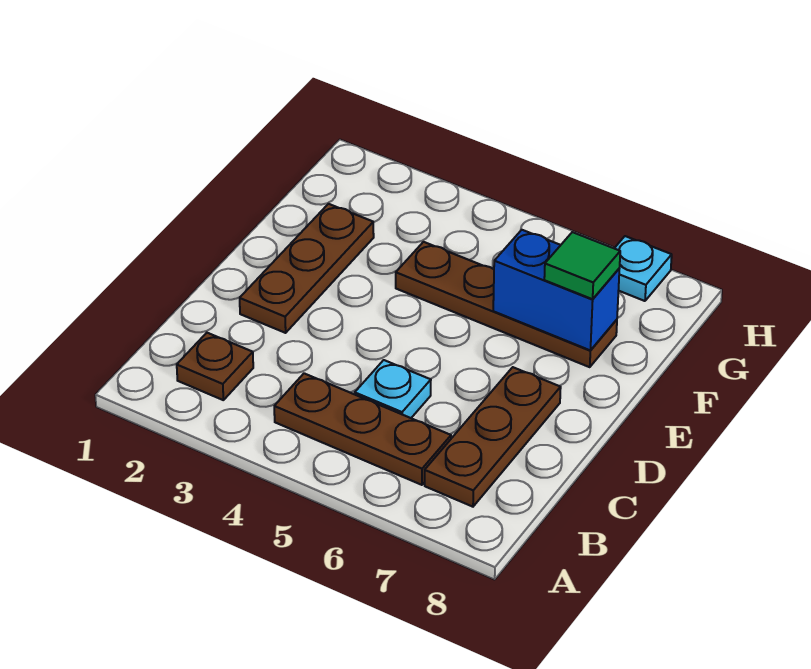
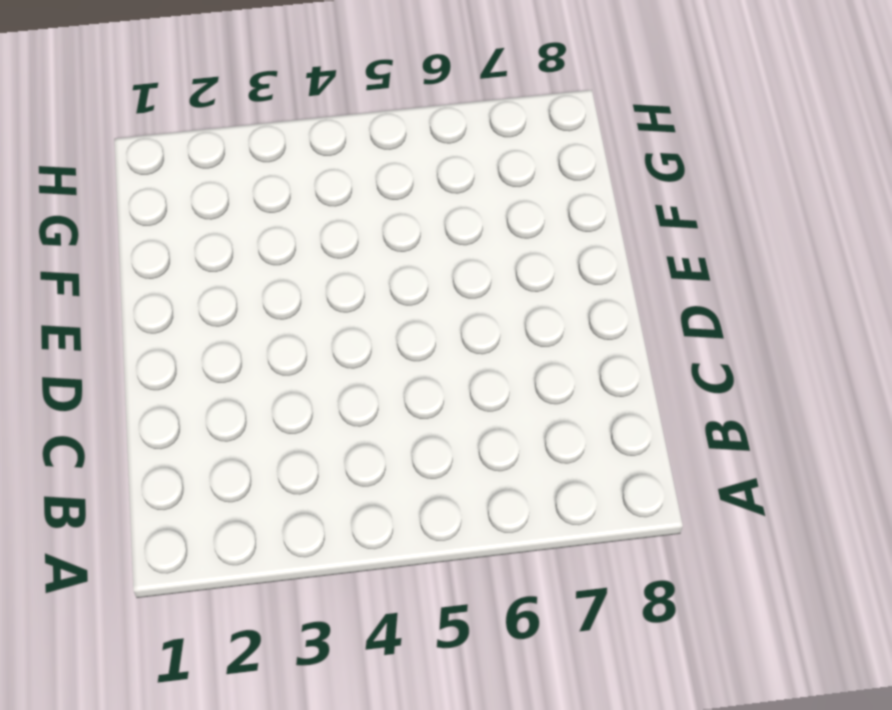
none -> brown 1x1 plate [177,333,253,400]
none -> brown 1x3 plate [274,373,451,485]

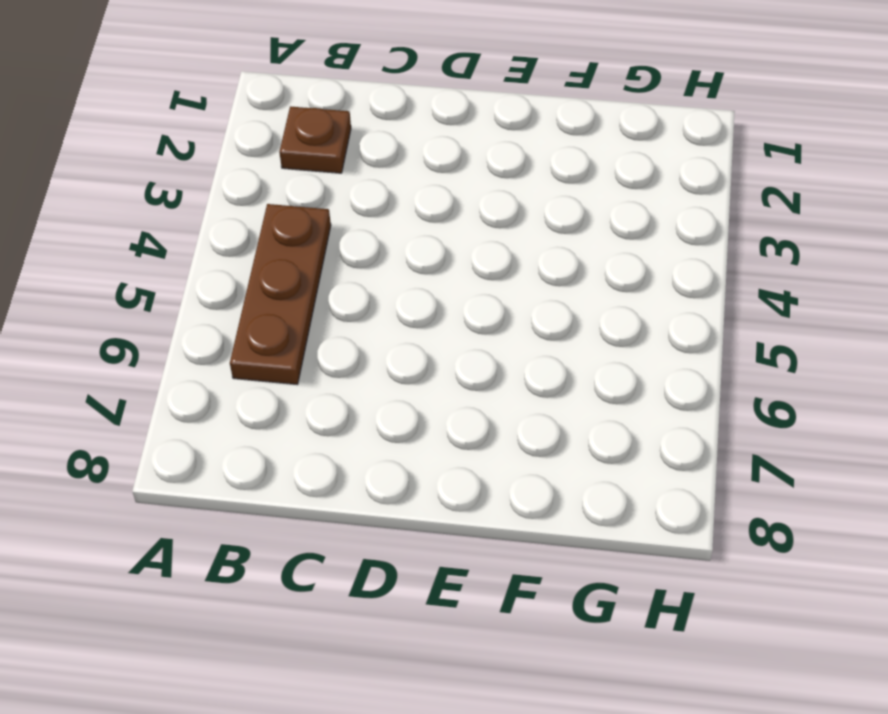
none -> brown 1x3 plate [425,367,561,507]
none -> cyan 1x1 plate [355,360,431,418]

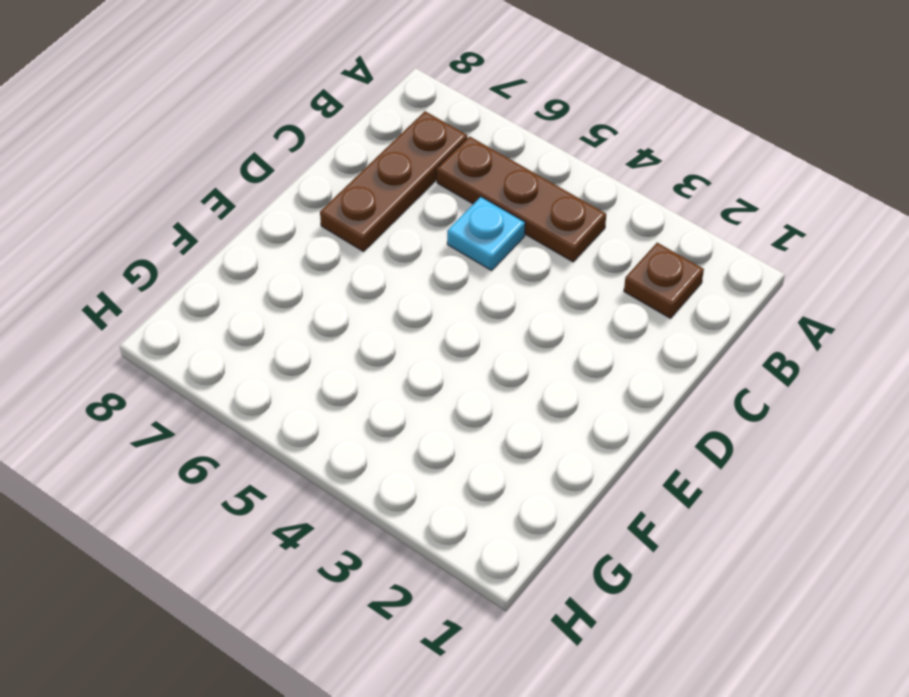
none -> brown 1x3 plate [240,204,374,333]
none -> brown 1x4 plate [396,242,617,367]

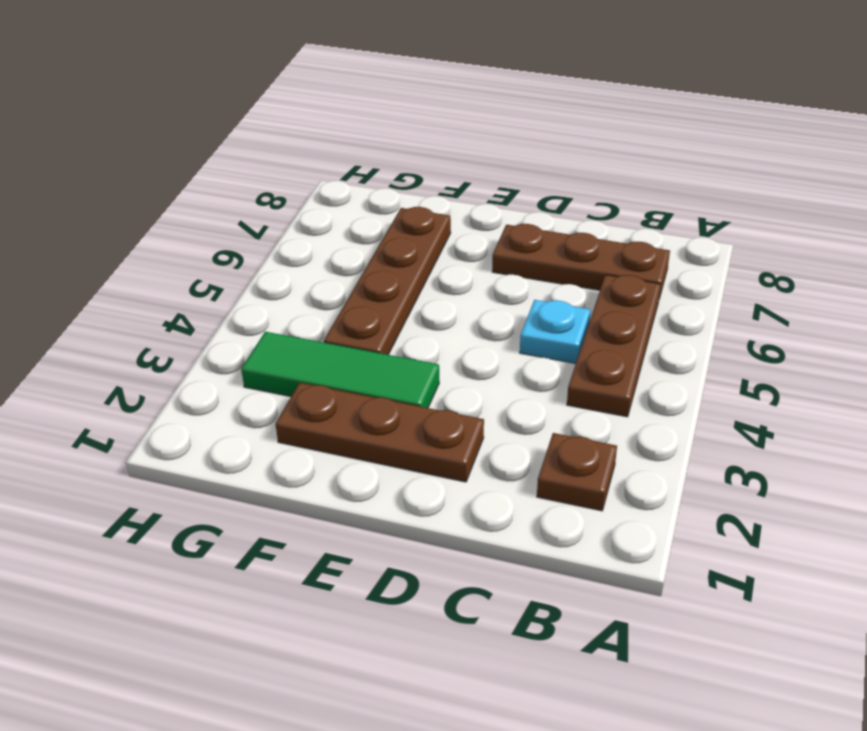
green 1x3 tile [241,332,439,408] -> none
none -> cyan 1x1 plate [614,236,672,301]
none -> blue 1x2 brick [493,230,619,350]

